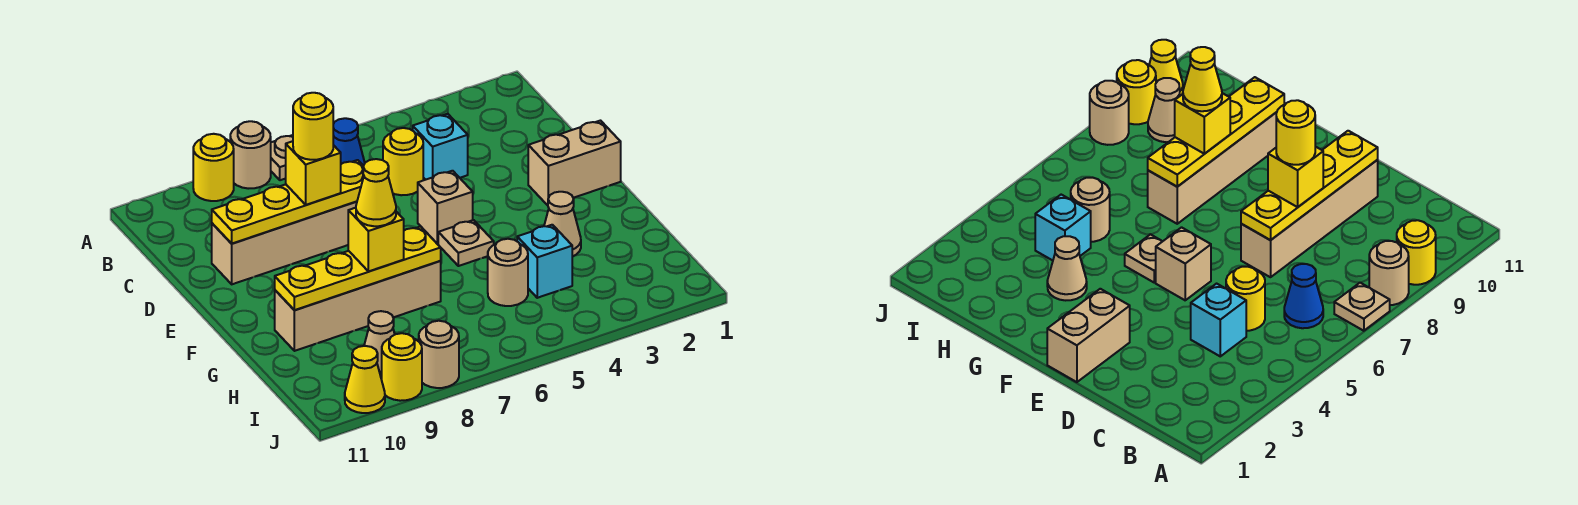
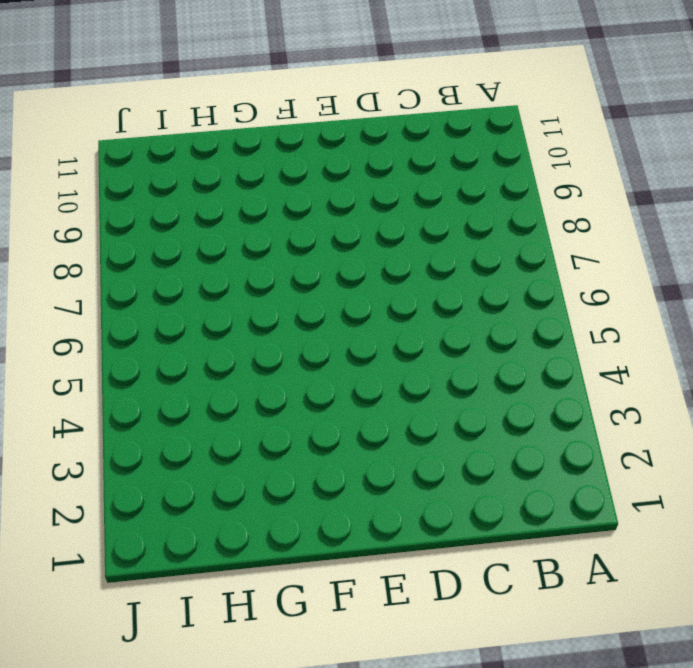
none -> tan 1x1 plate [271,135,293,180]
none -> tan 1x1 round brick [230,121,271,189]
none -> yellow 1x1 round brick [193,134,234,201]

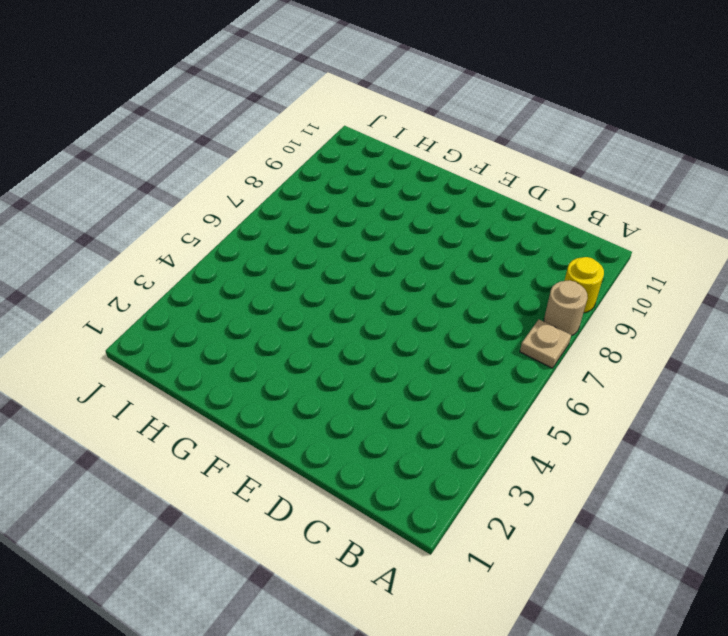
none -> blue 1x1 cone [333,118,365,166]
none -> cyan 1x1 brick [413,114,468,180]
none -> yellow 1x1 round brick [383,128,423,195]

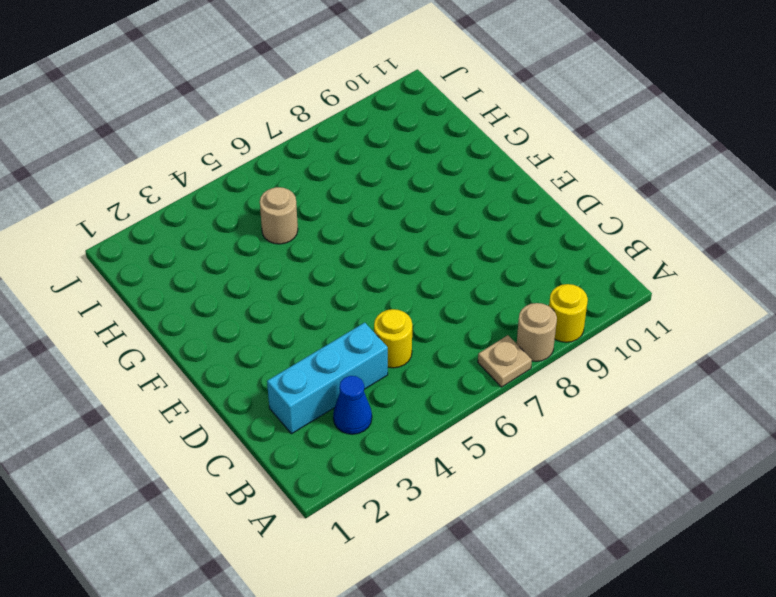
blue 1x1 cone [333,376,372,434] -> blue 1x1 cone moved to [333,118,365,166]
cyan 1x3 brick [267,323,388,434] -> cyan 1x1 brick [413,114,468,180]
none -> tan 1x4 brick [212,202,357,284]
none -> tan 1x2 brick [528,121,621,205]
none -> tan 1x1 brick [418,171,473,244]

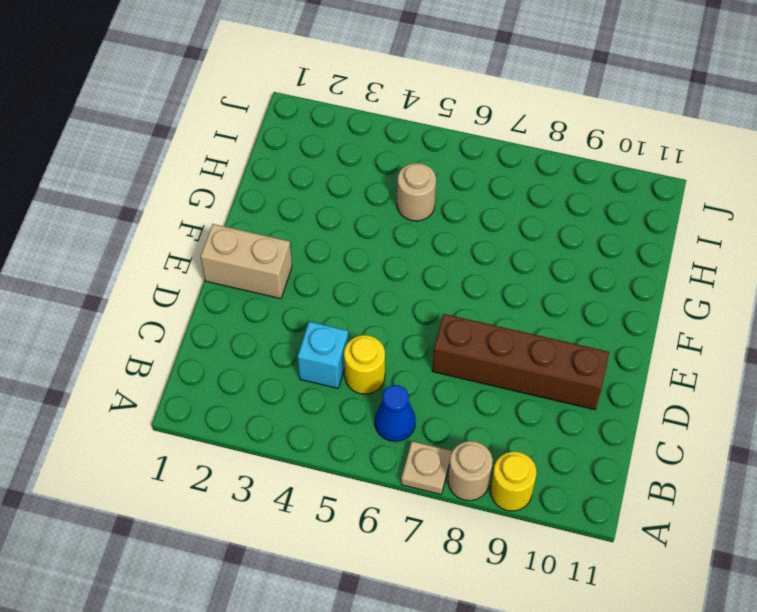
brown 1x4 brick [432,314,609,410] -> tan 1x4 brick [212,202,357,284]
none -> tan 1x1 brick [418,171,473,244]
none -> tan 1x1 plate [438,220,494,266]
none -> tan 1x1 cone [544,192,581,256]

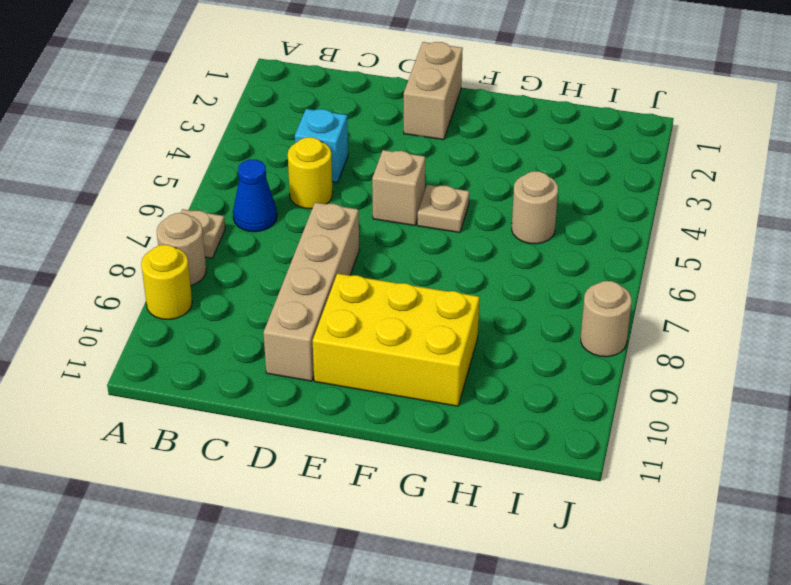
yellow 2x3 brick [313,273,479,406] -> tan 1x4 brick [275,261,441,351]
none -> tan 1x1 cone [544,192,581,256]
none -> cyan 1x1 brick [517,225,572,298]
none -> tan 1x1 cone [364,311,395,378]

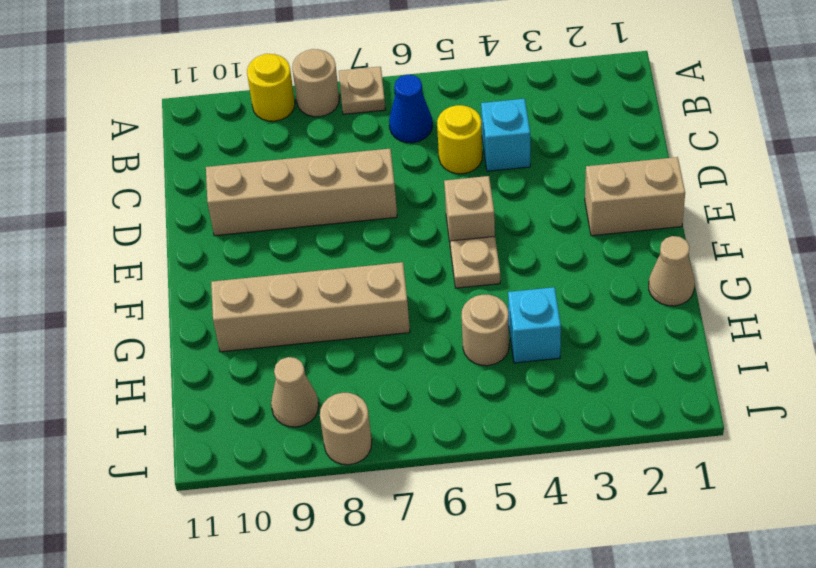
tan 1x1 cone [649,236,695,306] -> tan 1x1 cone moved to [544,192,581,256]
none -> yellow 1x1 round brick [381,333,422,401]
none -> yellow 1x1 cone [345,346,385,413]
none -> yellow 1x4 plate [212,160,364,244]

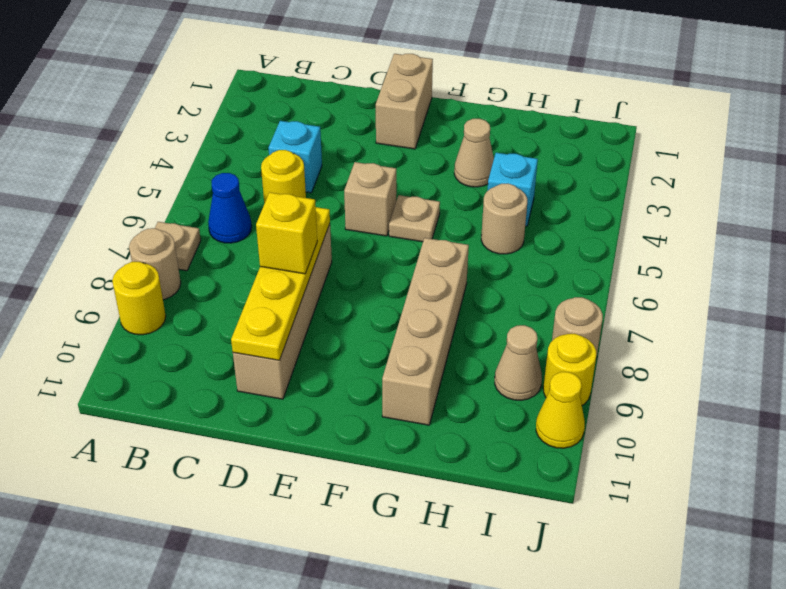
none -> yellow 1x4 plate [275,226,441,310]
none -> yellow 1x1 brick [348,208,404,271]
none -> yellow 1x1 round brick [293,93,333,160]

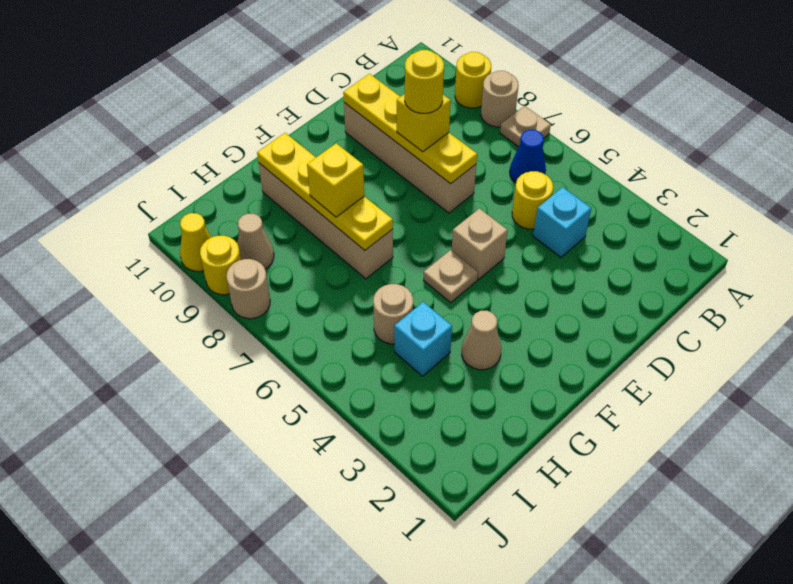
none -> tan 1x2 brick [528,121,621,205]
none -> yellow 1x1 cone [356,159,396,226]

